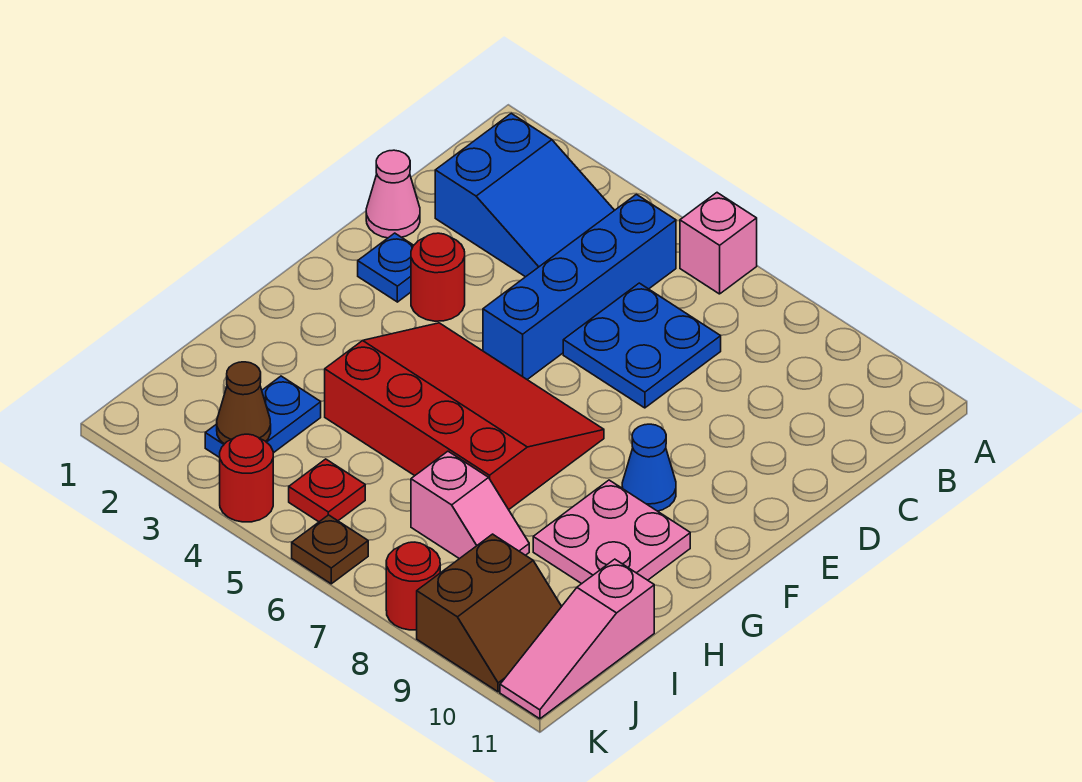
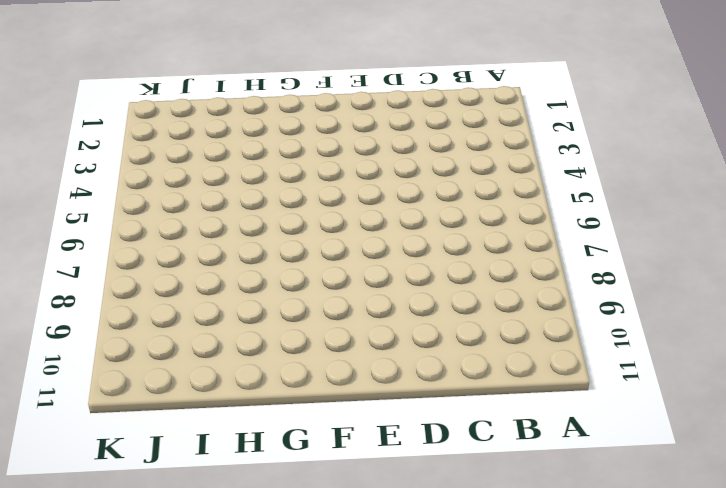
none -> pink 1x1 brick [680,193,757,294]
none -> blue 2x3 slope [435,113,614,277]
none -> blue 1x4 brick [483,194,676,380]

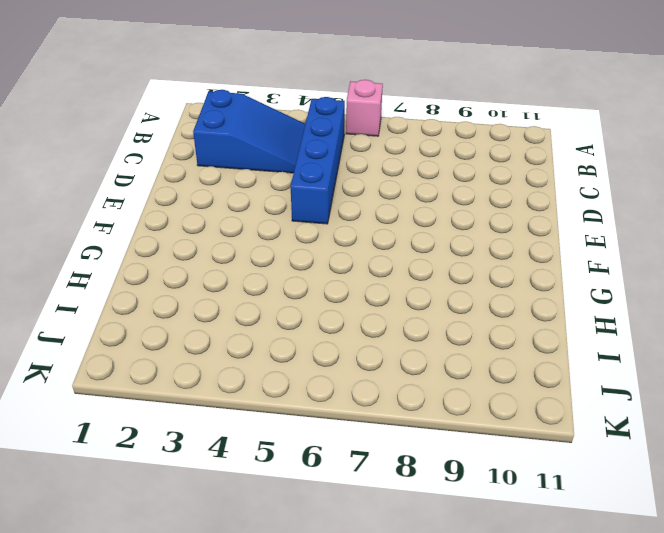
none -> blue 2x2 plate [563,283,721,408]
none -> pink 1x1 cone [366,150,420,238]
none -> blue 1x1 plate [358,233,414,302]

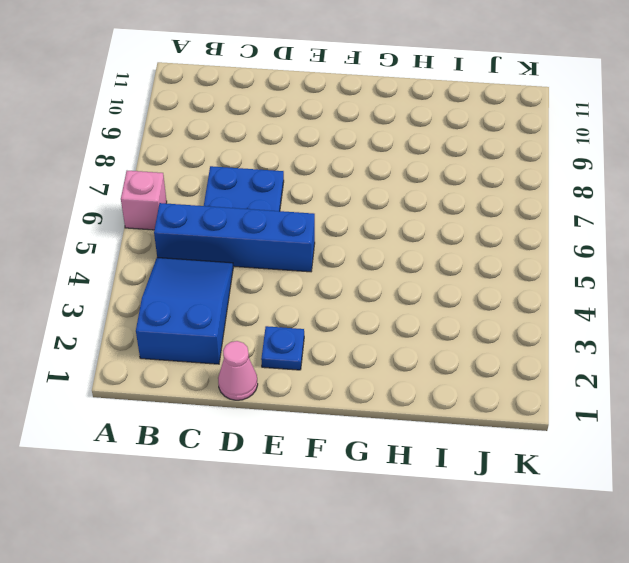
none -> red 1x1 round brick [411,233,465,321]
none -> red 3x4 slope [325,323,604,510]
none -> blue 1x1 cone [622,424,676,511]

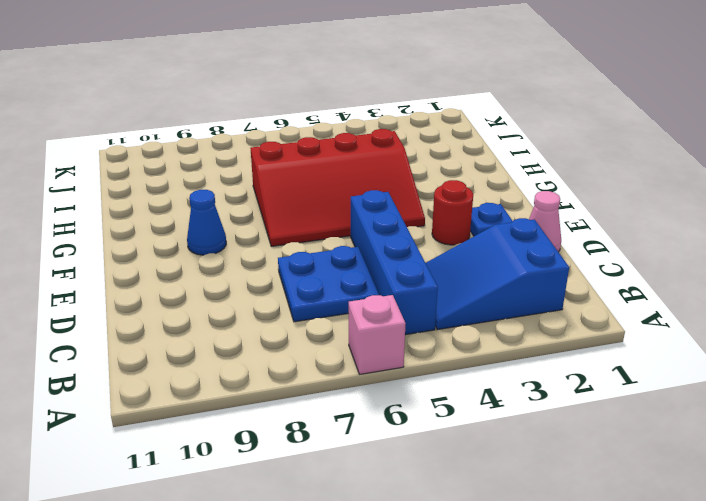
none -> pink 2x2 plate [533,480,690,584]
none -> blue 1x2 plate [205,376,321,458]
none -> pink 1x2 slope [411,451,529,559]

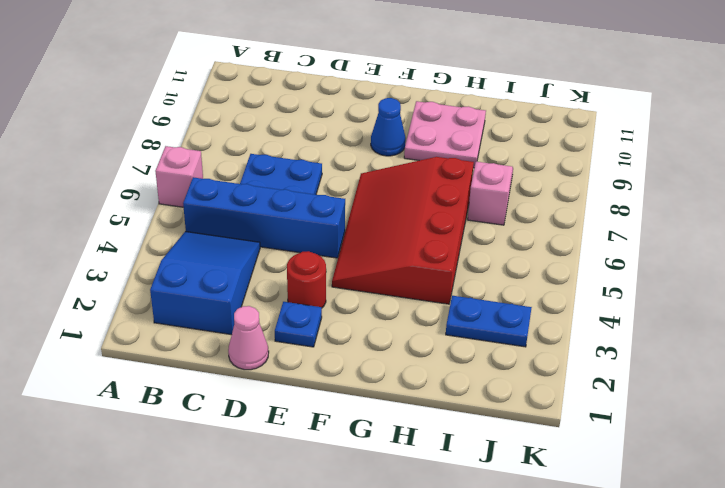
none -> pink 1x3 slope [500,559,654,719]
none -> red 1x1 plate [289,459,365,522]
none -> brown 2x2 slope [417,534,562,692]

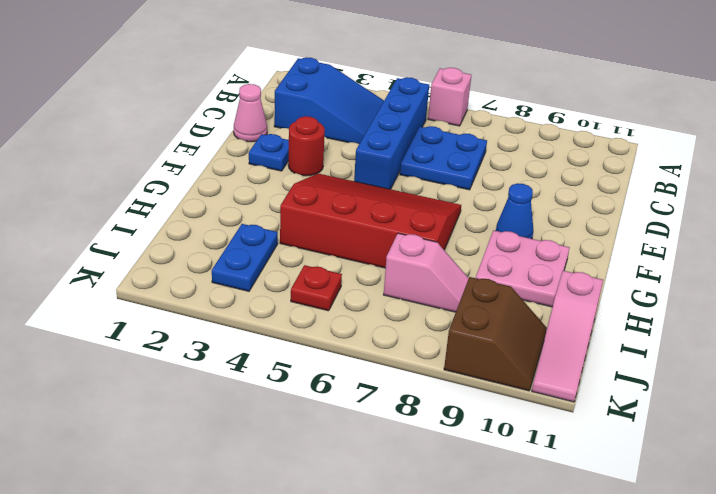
none -> red 1x1 round brick [220,434,273,522]
none -> brown 1x1 plate [292,515,368,584]
none -> red 1x1 round brick [386,542,440,630]

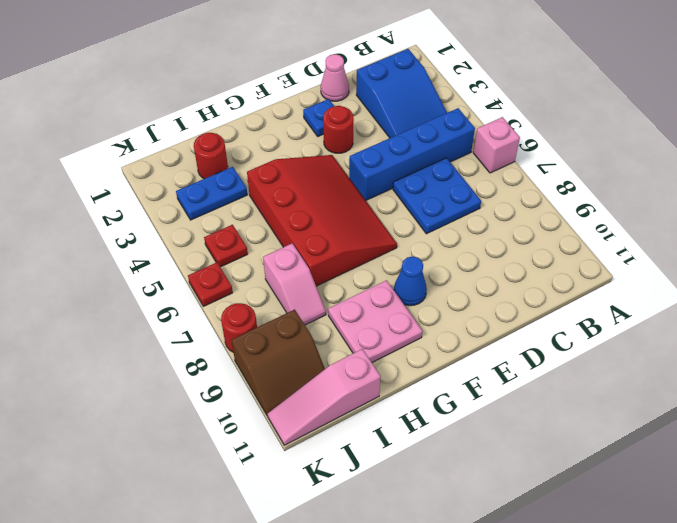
red 1x1 round brick [194,133,228,179] -> red 1x1 round brick moved to [220,434,273,522]
red 1x1 plate [188,262,233,306] -> brown 1x1 plate [292,515,368,584]
none -> brown 1x1 cone [217,362,271,444]

